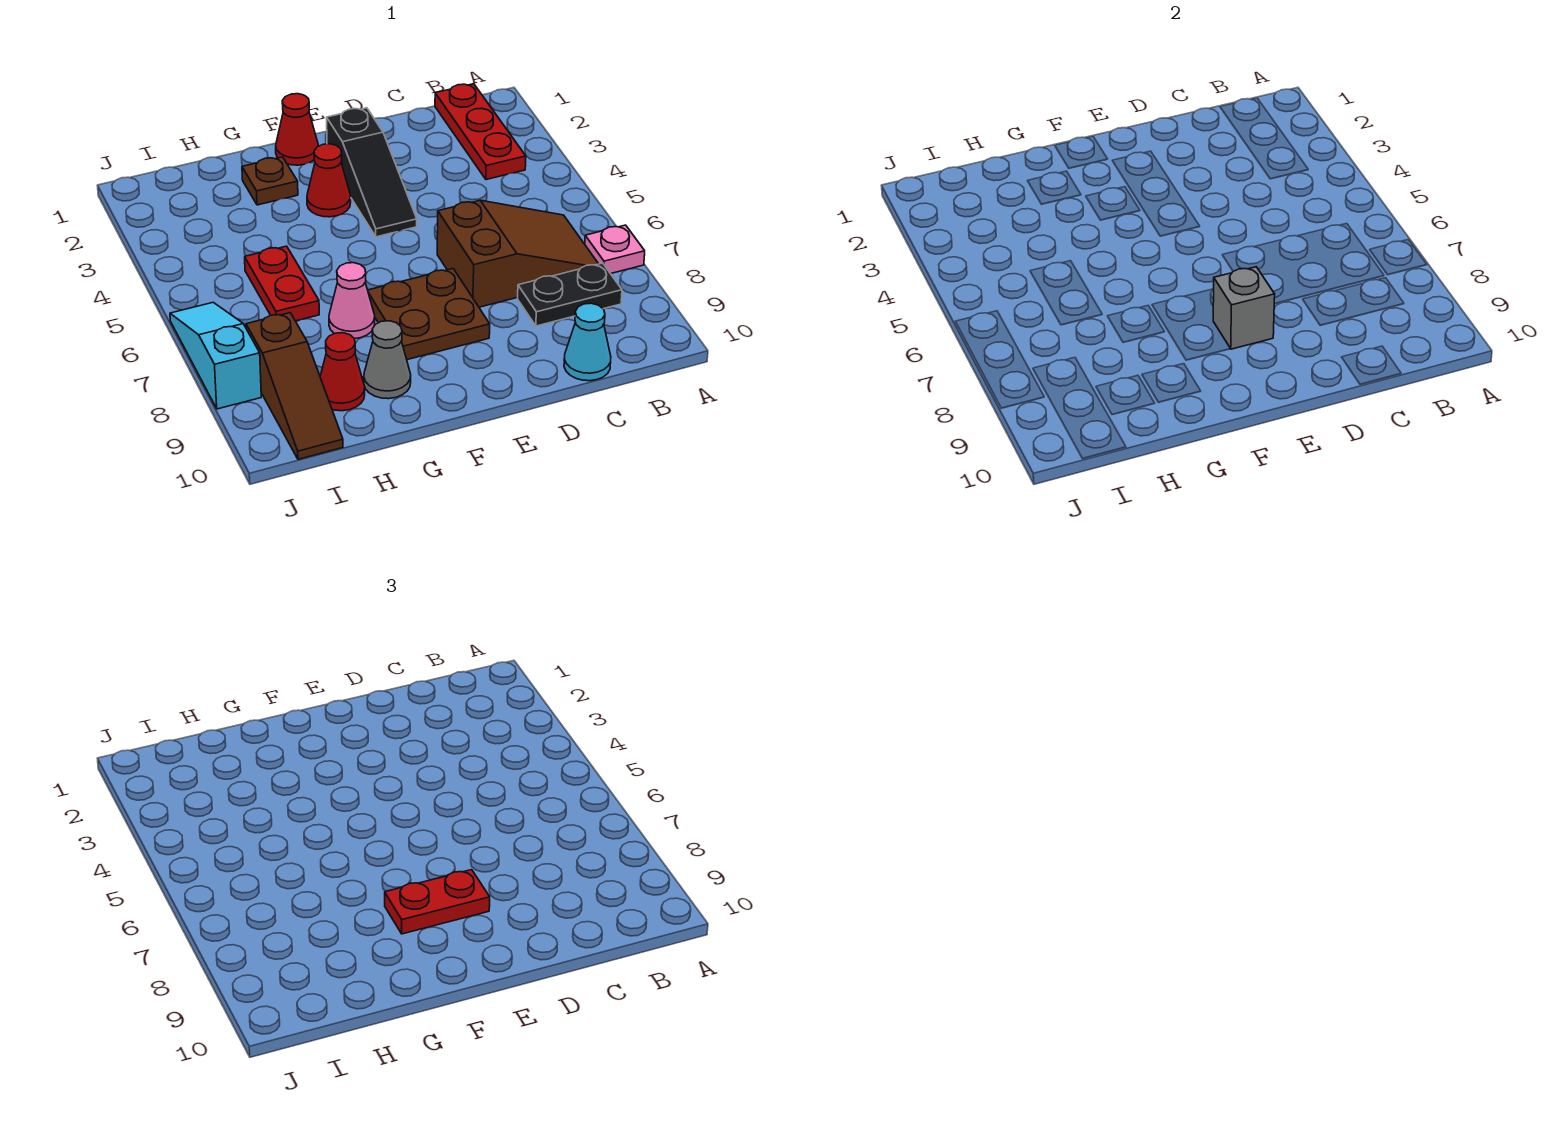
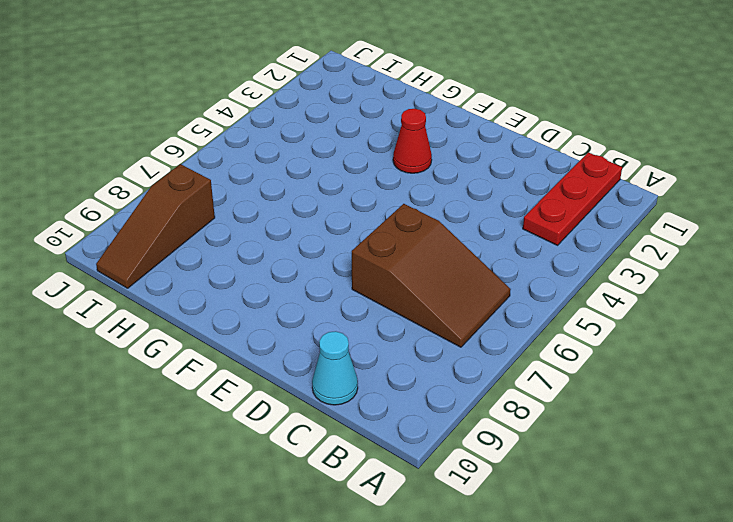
none -> pink 1x1 plate [585,225,645,274]
none -> black 1x2 plate [518,263,622,326]
none -> black 1x3 slope [327,108,417,237]

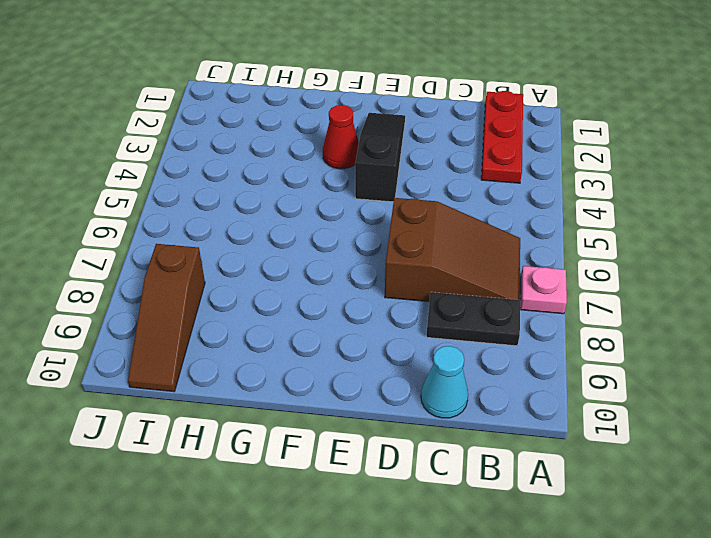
black 1x3 slope [355,113,405,202] -> black 1x3 slope turned to [327,108,417,237]
none -> brown 2x2 plate [368,269,490,360]
none -> red 1x1 cone [276,94,318,165]
none -> brown 1x1 plate [242,157,298,205]

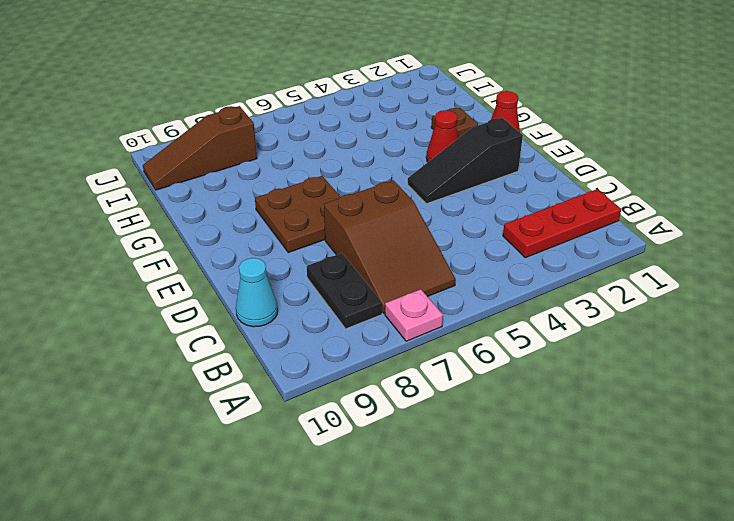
none -> pink 1x1 cone [329,263,375,339]
none -> grey 1x1 cone [364,321,411,399]
none -> red 1x2 plate [245,246,319,321]

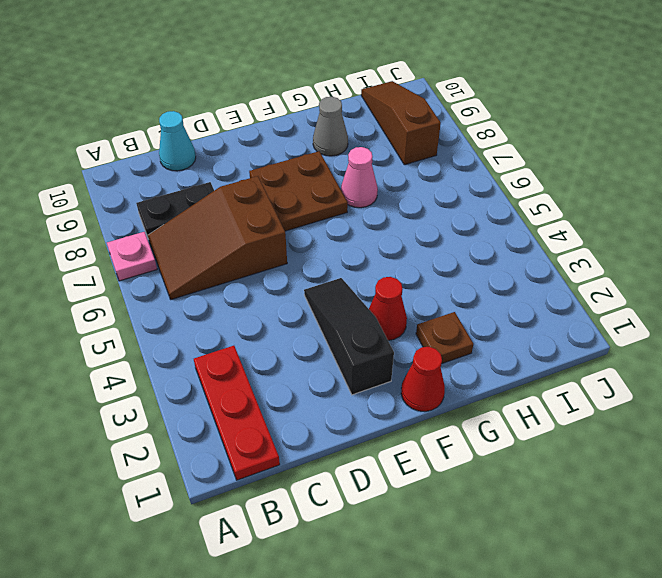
none -> red 1x2 plate [245,246,319,321]
none -> red 1x1 cone [320,333,365,411]
none -> cyan 1x3 slope [170,302,261,409]

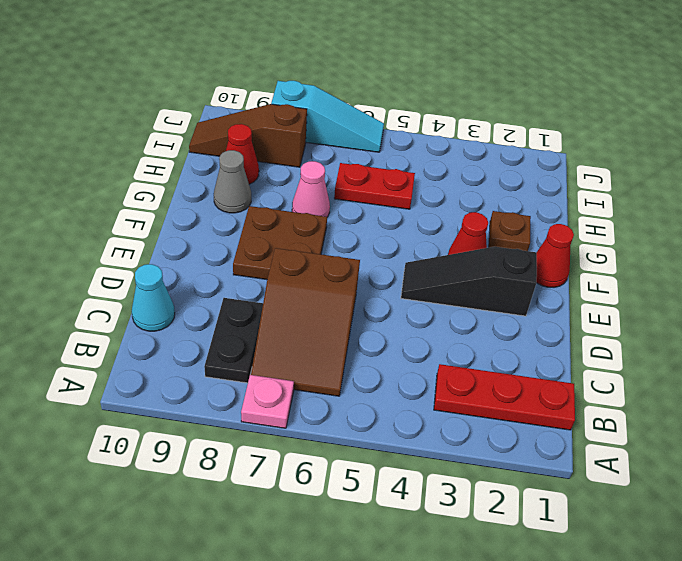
none -> grey 1x1 brick [1213,267,1275,349]
none -> red 1x2 plate [385,870,490,934]

